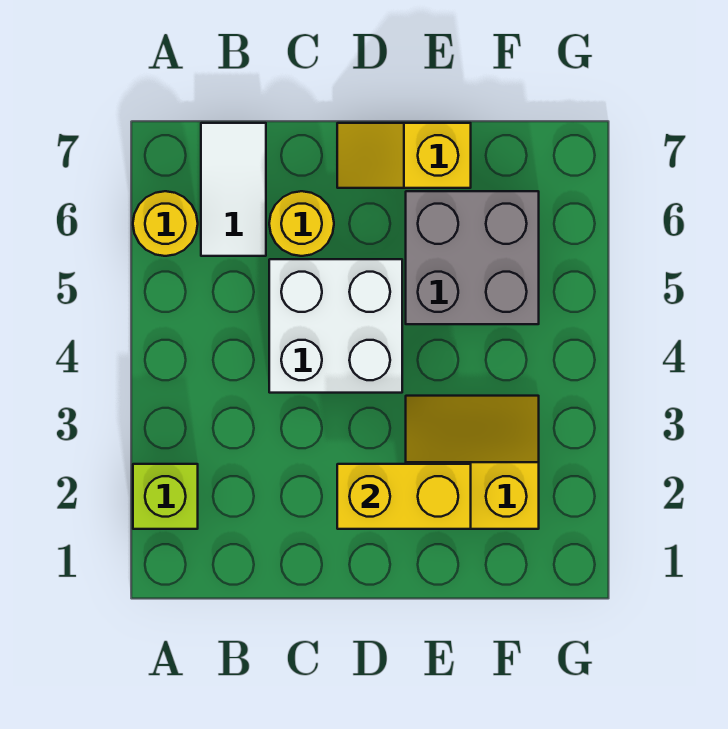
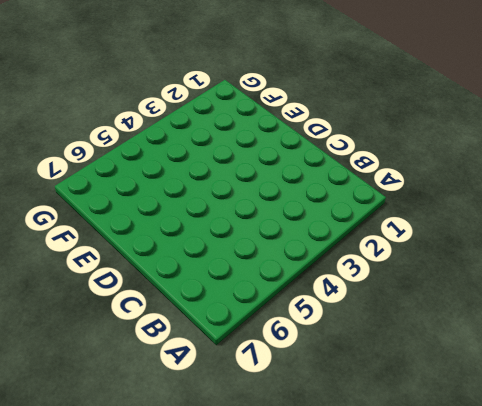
none -> lime 1x1 brick [133,464,198,529]
none -> yellow 1x1 round brick [133,191,198,256]

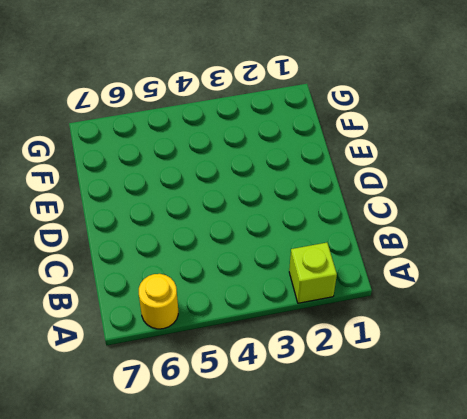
none -> white 1x2 tile [201,123,266,256]
none -> white 2x2 brick [269,259,402,393]

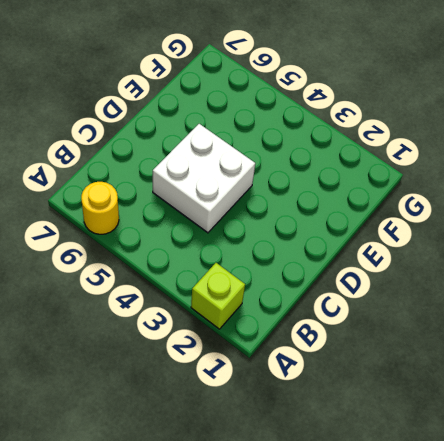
none -> white 1x2 tile [201,123,266,256]
none -> yellow 1x1 round brick [269,191,334,256]

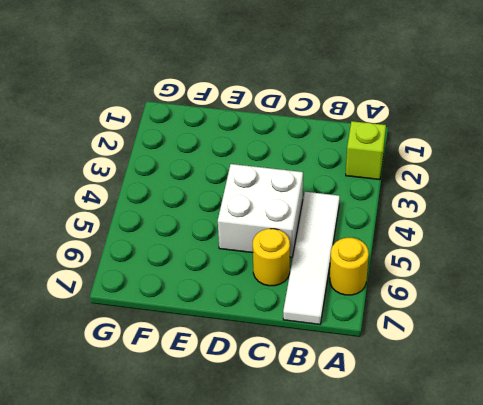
white 1x4 tile [283,192,340,324] -> white 1x2 tile [201,123,266,256]
none -> yellow 1x2 slope [337,123,471,188]
none -> yellow 2x2 slope [406,396,539,529]

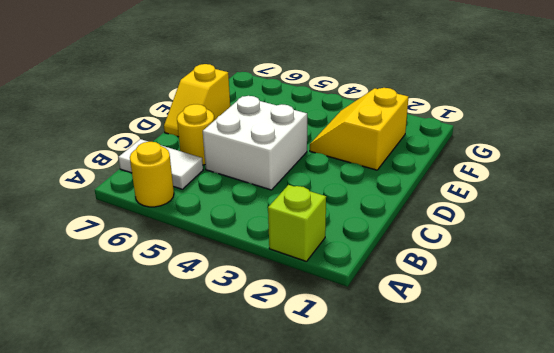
none -> grey 2x2 brick [406,191,539,324]
none -> yellow 1x2 brick [337,464,471,529]

